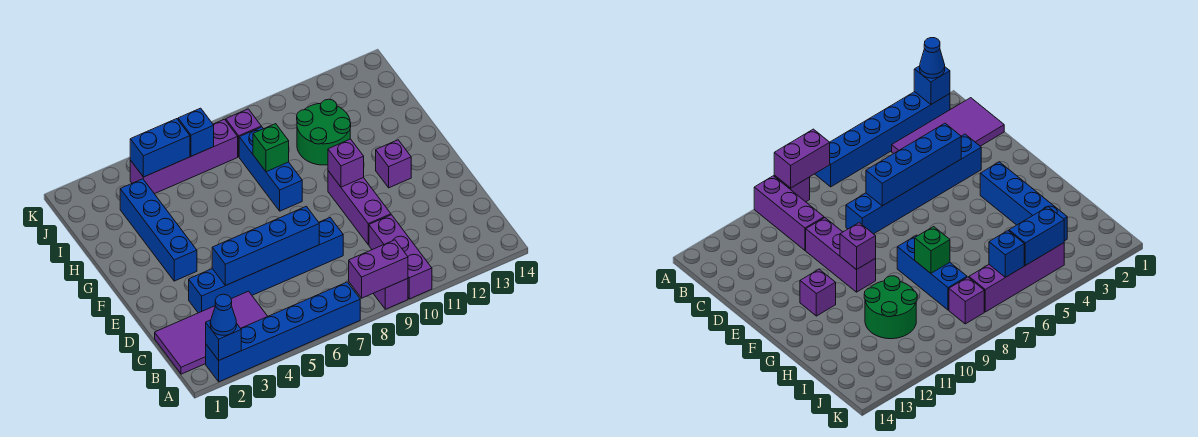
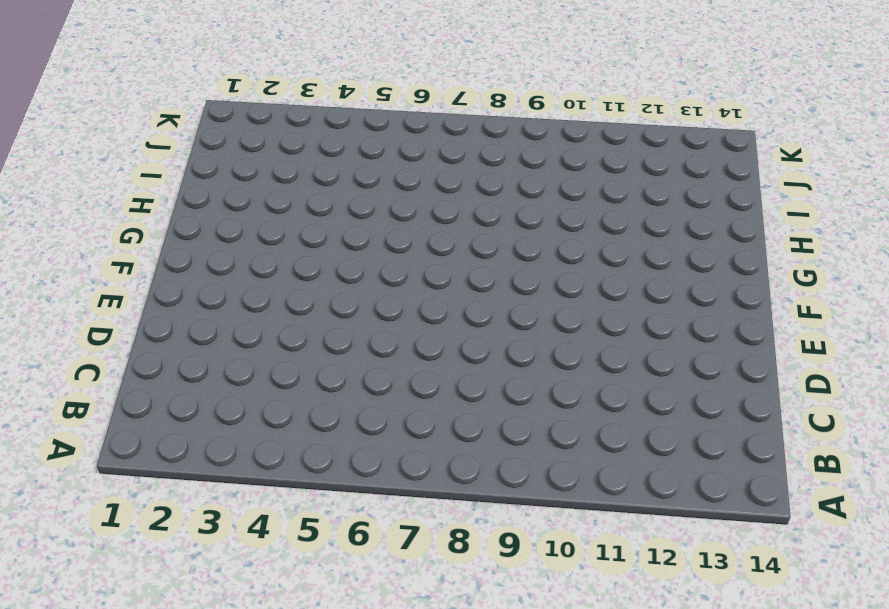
none -> blue 1x6 brick [206,282,360,382]
none -> purple 1x1 brick [373,279,408,309]
none -> purple 1x3 brick [369,215,432,299]

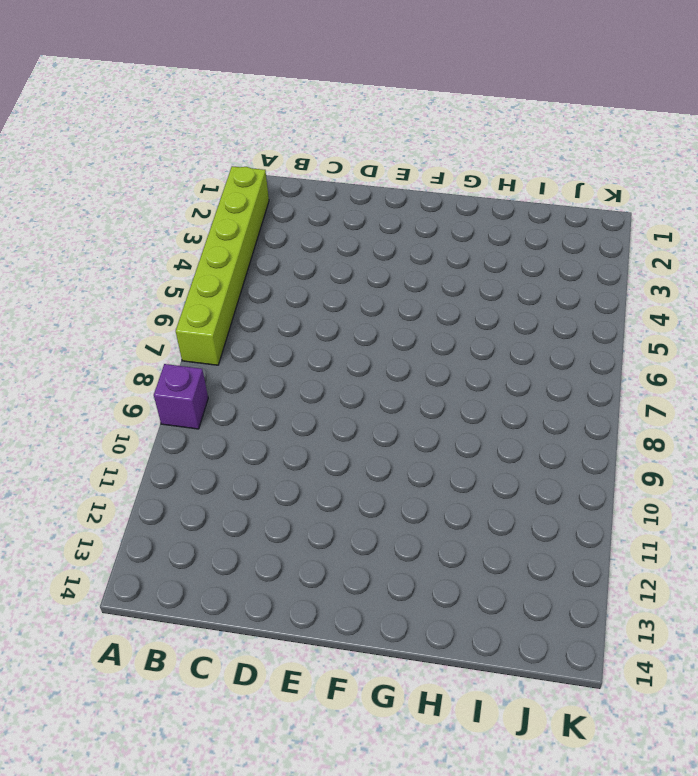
lime 1x6 brick [176,166,269,365] -> blue 1x6 brick [206,282,360,382]
none -> purple 1x3 brick [369,215,432,299]
none -> purple 2x4 tile [155,291,268,374]
none -> blue 1x6 brick [189,218,343,313]

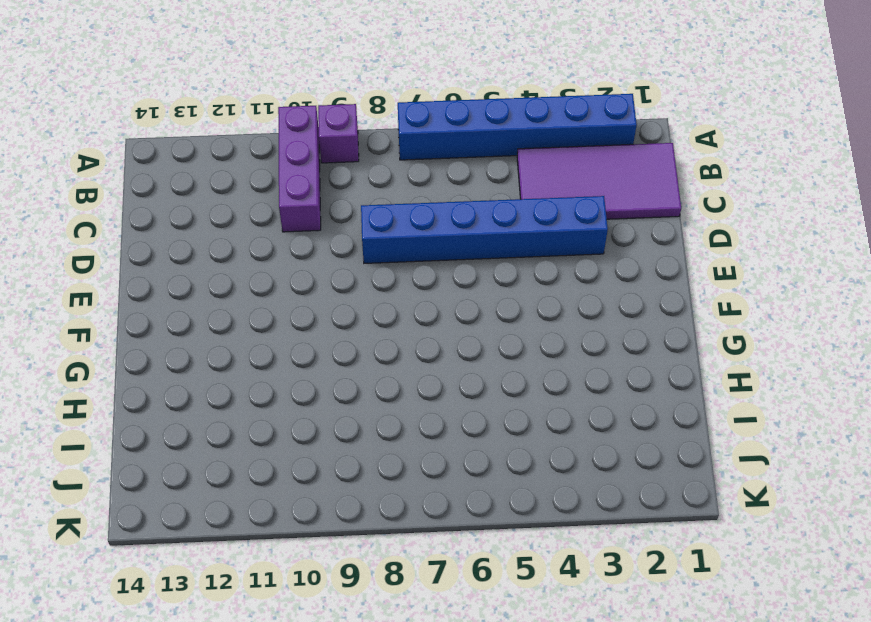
none -> purple 1x3 brick [328,171,391,245]
none -> blue 1x4 brick [120,179,197,281]
none -> purple 1x1 brick [376,140,411,188]

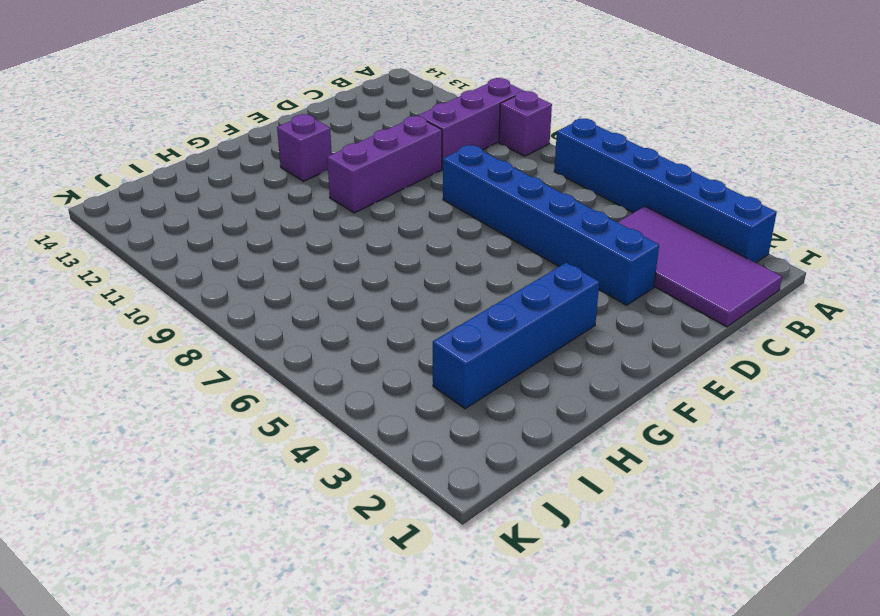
none -> blue 1x3 brick [239,127,302,211]
none -> green 2x2 round brick [297,99,351,165]
none -> purple 1x4 brick [130,119,238,194]

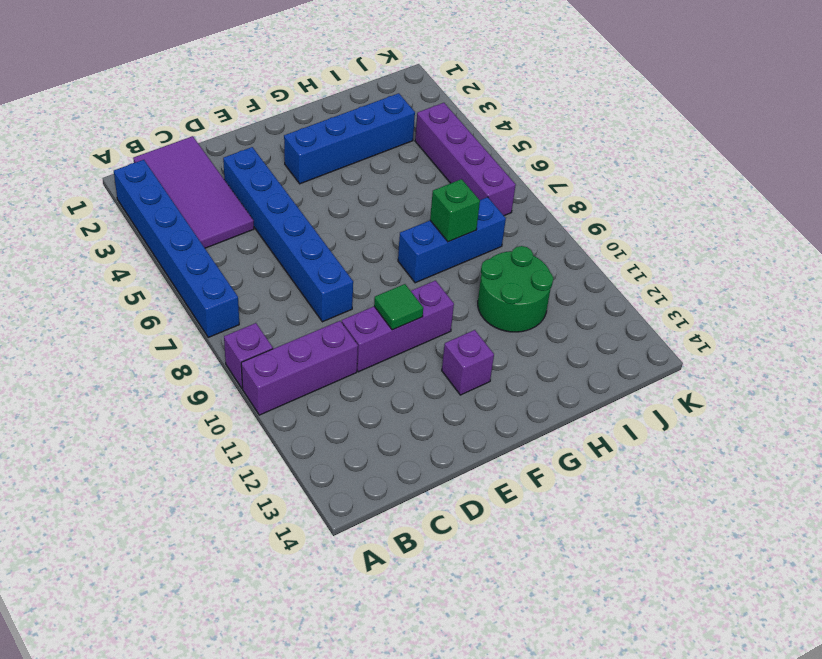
green 1x1 tile [374,284,423,330] -> none
none -> purple 1x1 brick [226,109,261,157]
none -> blue 1x1 brick [206,320,241,360]
none -> purple 1x2 brick [349,240,408,298]

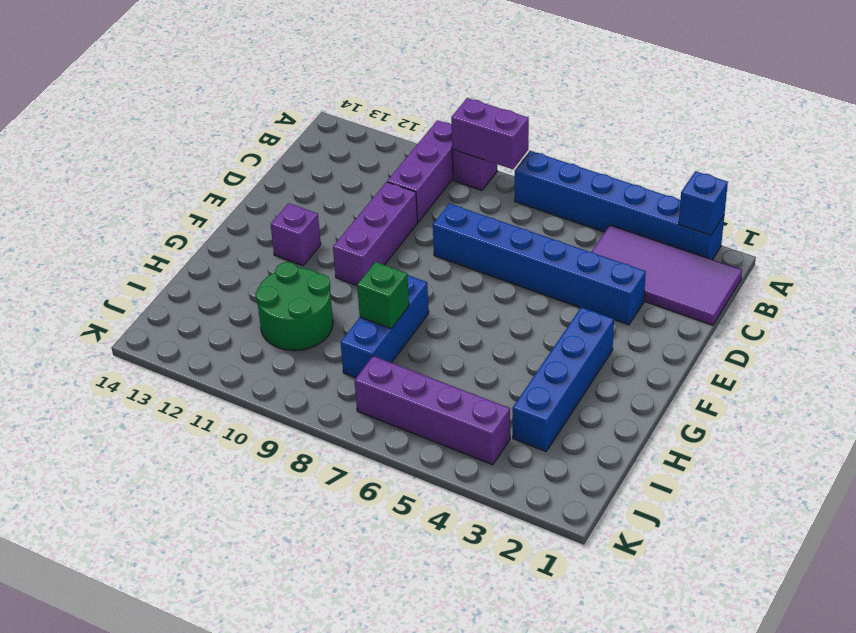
none -> purple 1x1 brick [226,109,261,157]
none -> blue 1x4 brick [212,206,319,286]
none -> purple 1x1 brick [328,139,364,187]

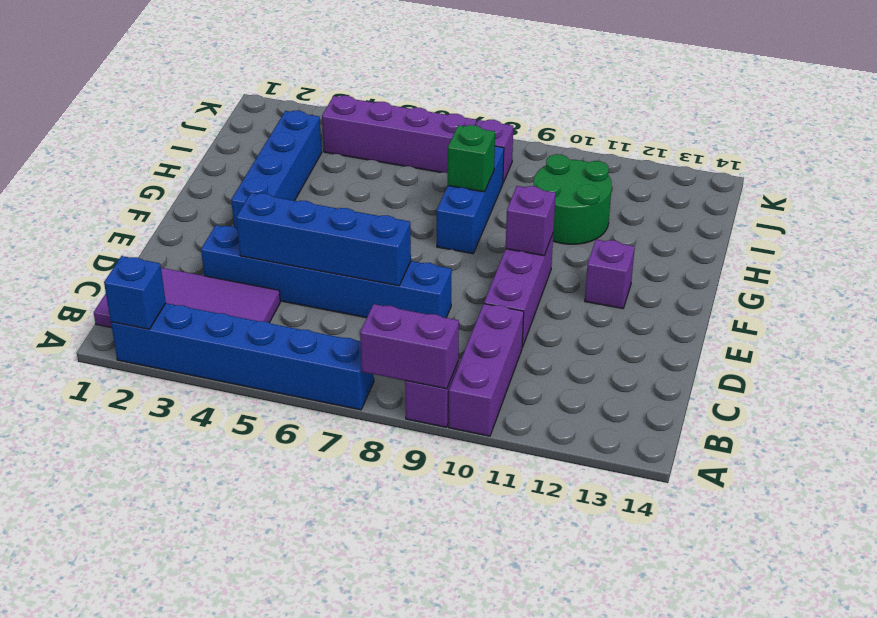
none -> blue 1x2 brick [130,119,190,177]
none -> blue 1x1 brick [178,108,214,156]
none -> blue 1x1 cone [210,294,236,335]

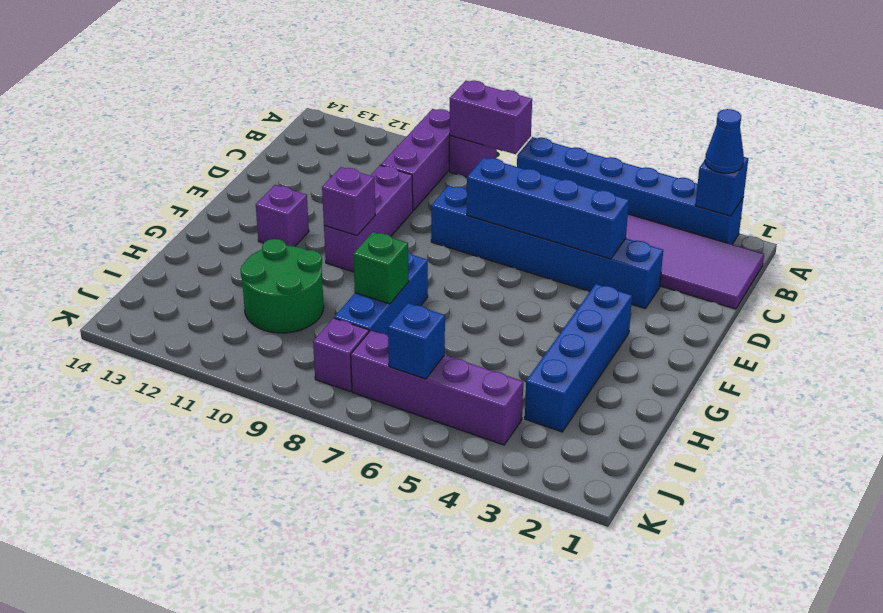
none -> blue 1x2 brick [130,119,190,177]

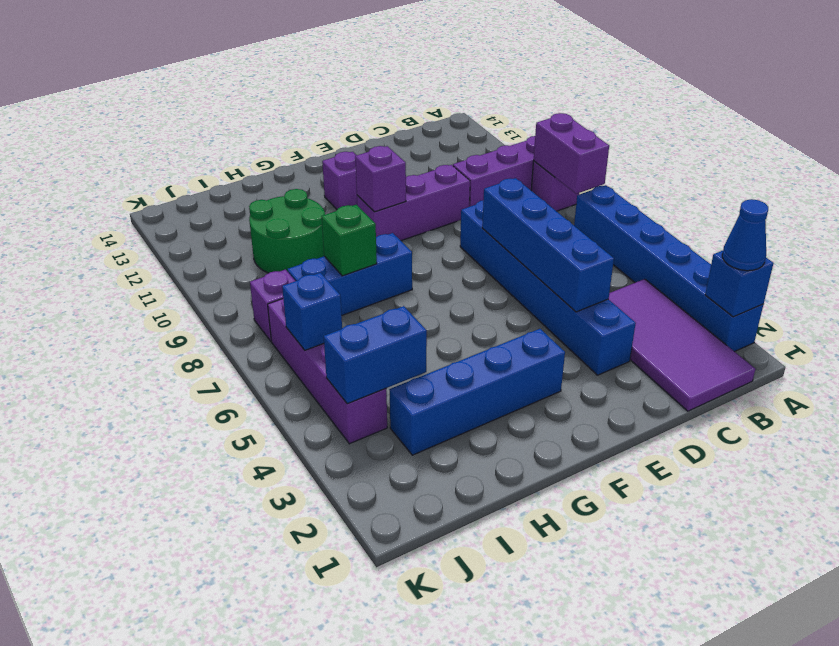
blue 1x2 brick [324,306,427,404] -> blue 1x2 brick turned to [130,119,190,177]

